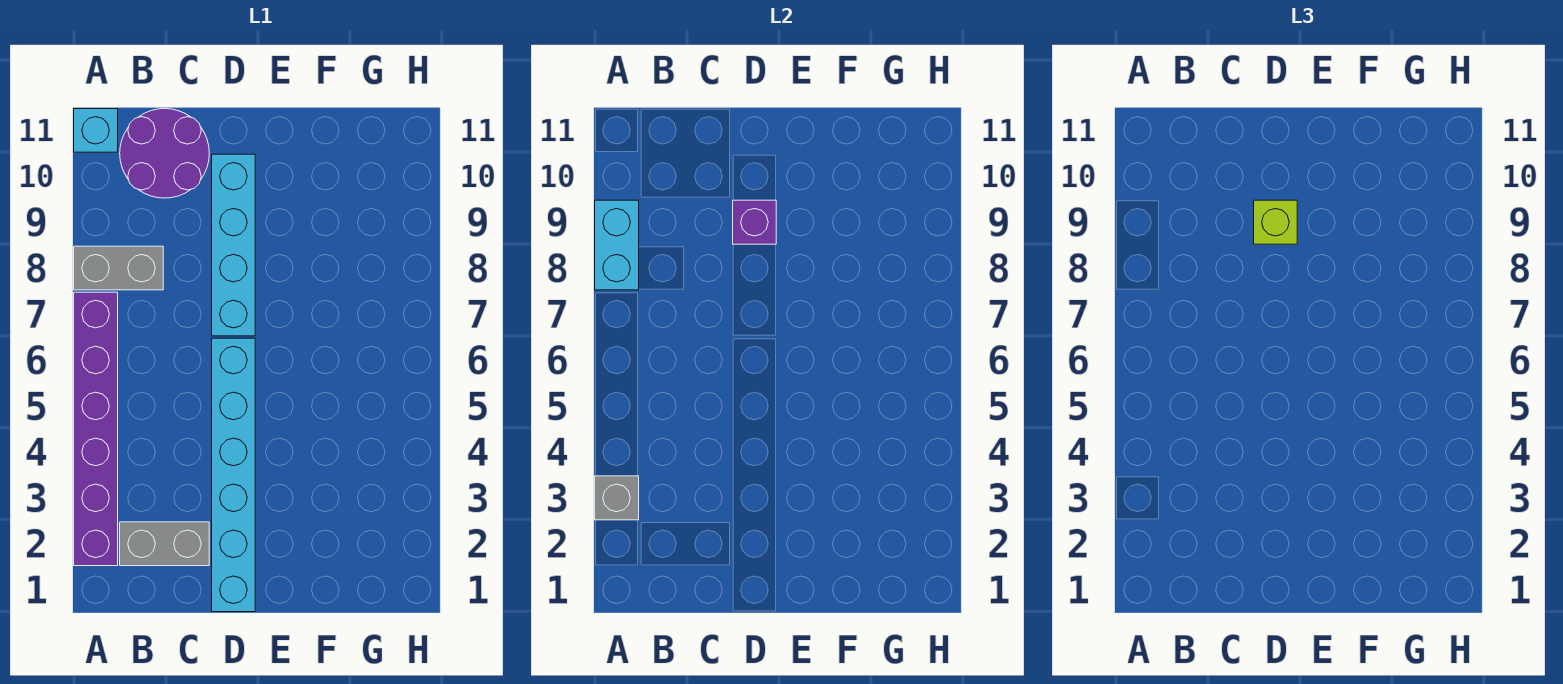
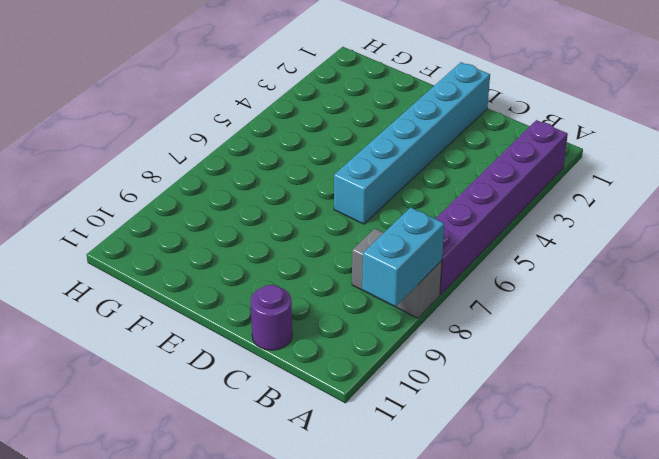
purple 1x1 round brick [251,285,292,350] -> purple 2x2 round brick [120,109,209,198]
none -> cyan 1x1 brick [74,109,118,152]
none -> grey 1x2 brick [120,522,209,566]

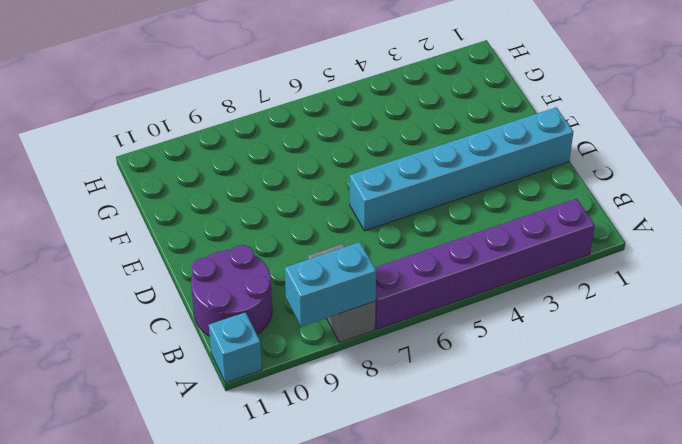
none -> grey 1x2 brick [120,522,209,566]
none -> cyan 1x4 brick [212,154,255,336]

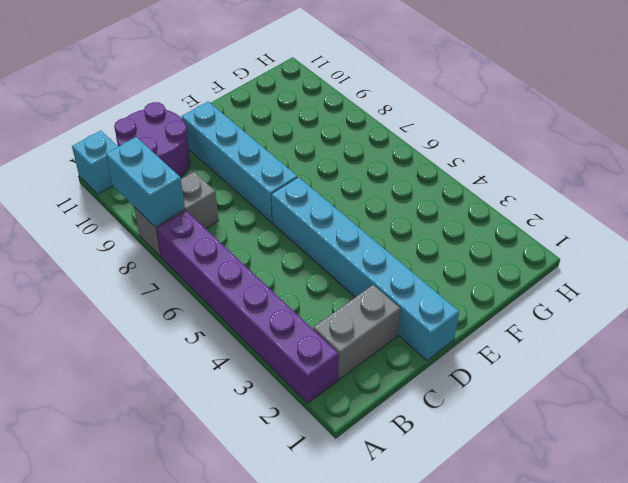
none -> grey 1x1 brick [595,476,639,520]
none -> purple 1x1 brick [733,200,776,244]

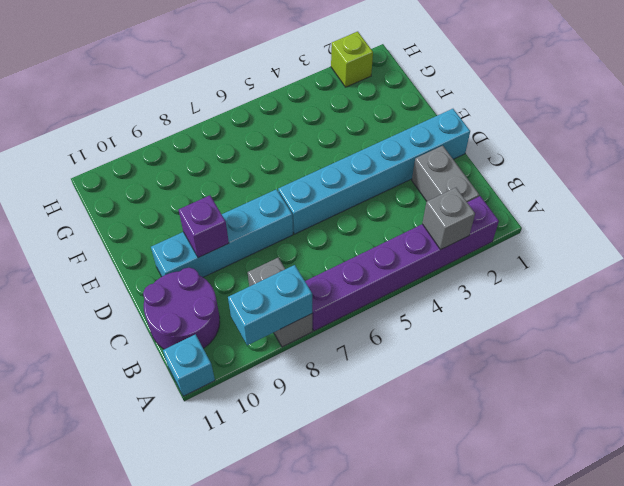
lime 1x1 brick [331,32,373,87] -> lime 1x1 brick moved to [1254,200,1297,244]

